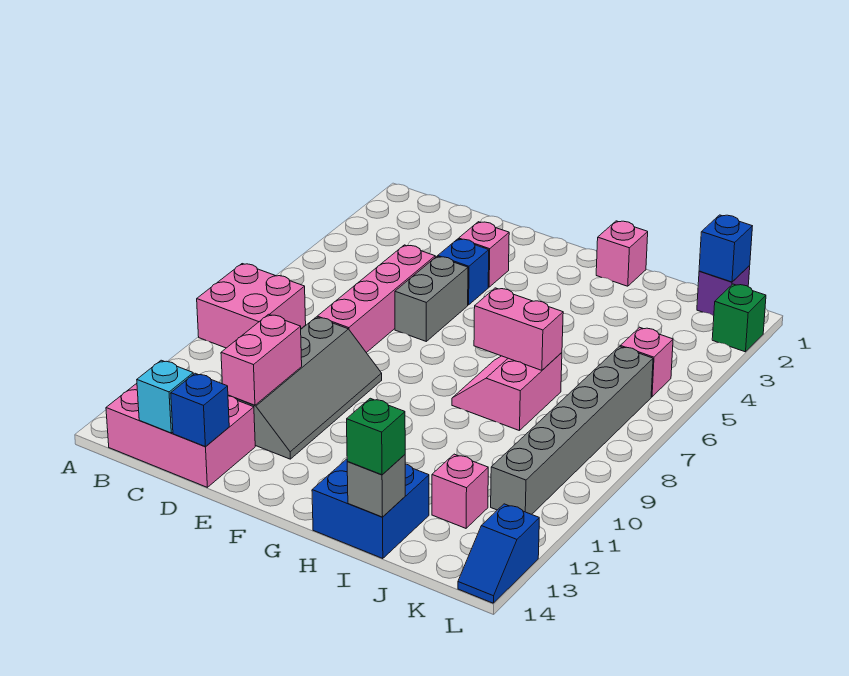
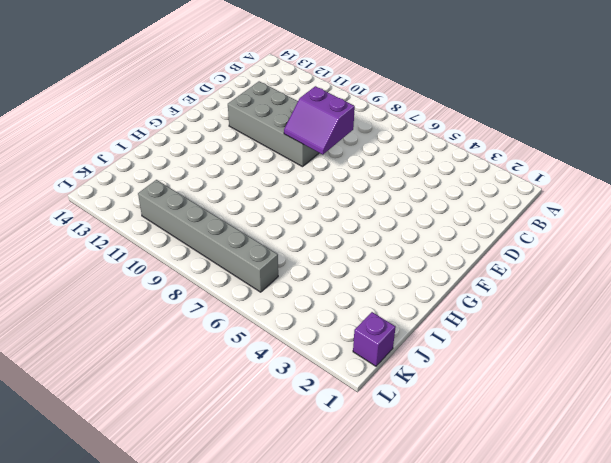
purple 2x2 slope [284,86,355,155] -> none
grey 2x4 brick [228,81,319,167] -> grey 2x4 slope [228,317,382,459]
none -> pink 2x2 brick [197,264,306,348]
none -> pink 2x3 brick [106,383,255,487]
none -> pink 1x4 brick [317,245,435,353]

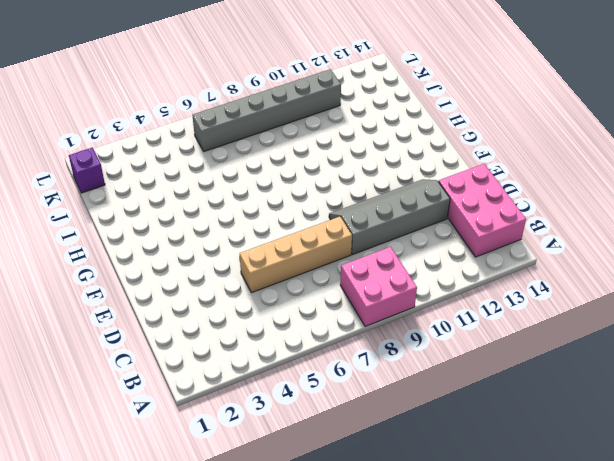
tan 1x4 brick [240,217,352,293] -> pink 1x4 brick [317,245,435,353]
none -> pink 1x1 brick [459,222,509,287]
none -> blue 1x1 brick [438,239,489,305]
none -> grey 1x2 brick [395,256,468,341]

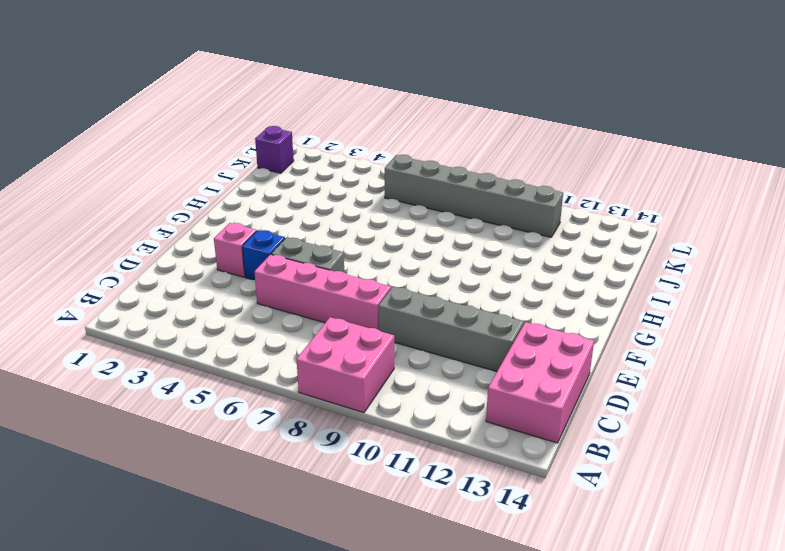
none -> pink 1x1 brick [596,221,648,286]
none -> pink 2x2 slope [452,353,562,431]
none -> blue 2x2 brick [312,459,429,559]

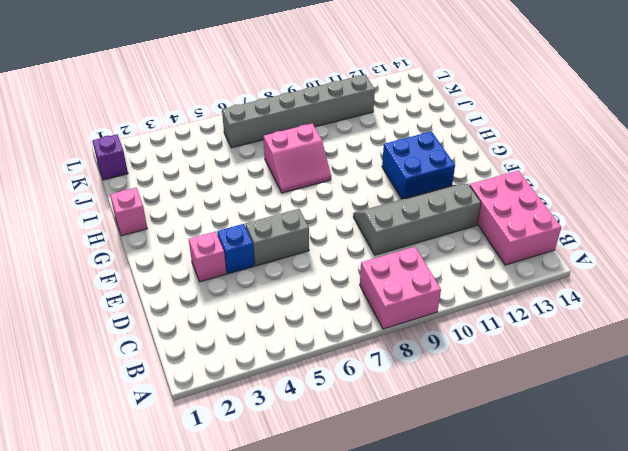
blue 2x2 brick [382,131,455,199] -> blue 2x2 brick moved to [312,459,429,559]
none -> pink 1x4 brick [317,245,435,353]
none -> pink 1x1 brick [432,454,488,528]
none -> pink 1x1 brick [620,327,673,397]

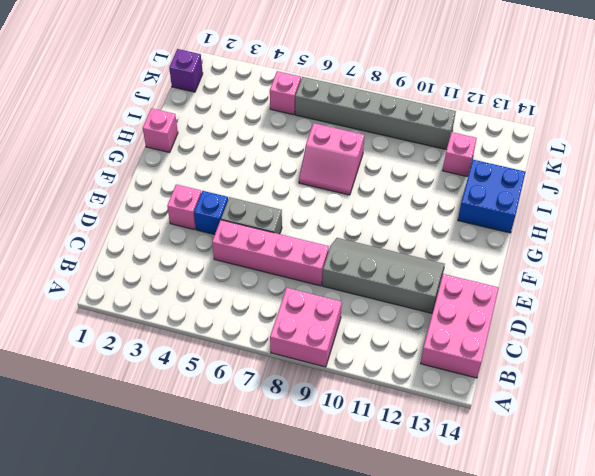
none -> green 1x1 brick [712,284,766,352]
none -> blue 1x2 slope [458,504,539,603]
none -> cyan 1x1 brick [137,360,193,433]

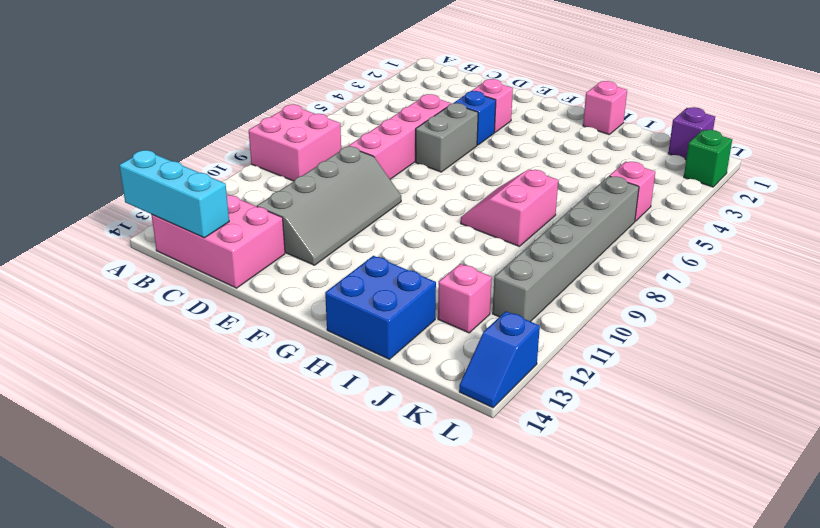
cyan 1x3 brick [119,150,229,238] -> cyan 1x1 brick [137,360,193,433]
none -> pink 1x2 brick [221,314,302,405]
none -> blue 1x1 brick [171,373,229,447]
none -> pink 1x2 brick [474,288,563,370]

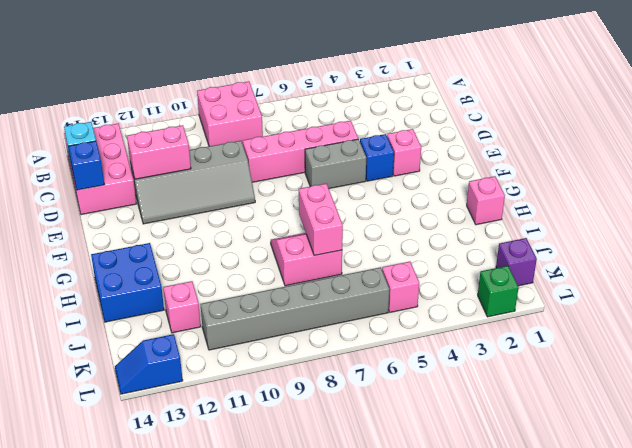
none -> grey 1x1 brick [347,455,405,517]
none -> blue 1x1 brick [699,215,752,282]
none -> green 1x1 brick [347,398,405,475]

